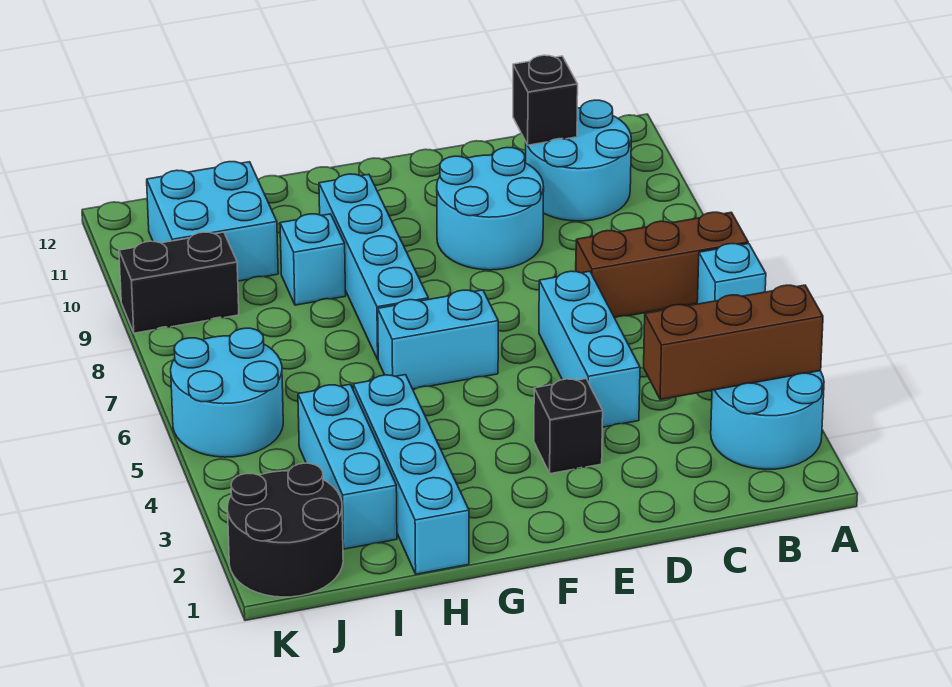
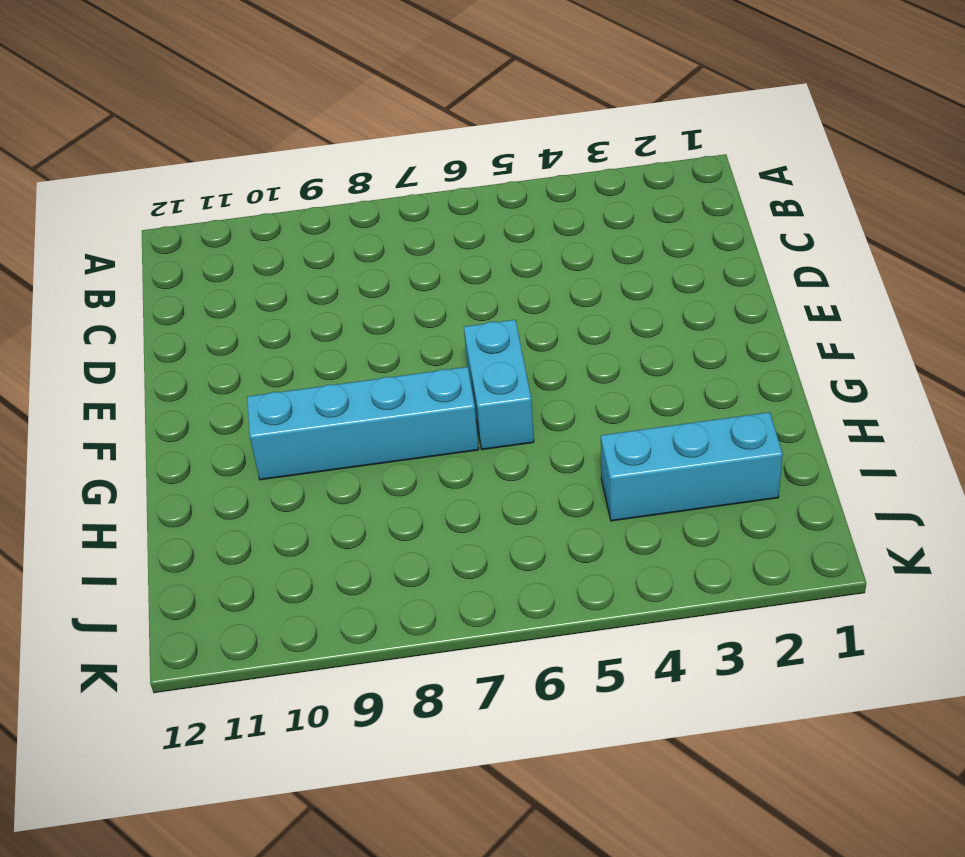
none -> cyan 2x2 round brick [711,371,824,469]
none -> cyan 1x1 brick [697,244,766,304]
none -> brown 1x3 brick [576,212,748,318]

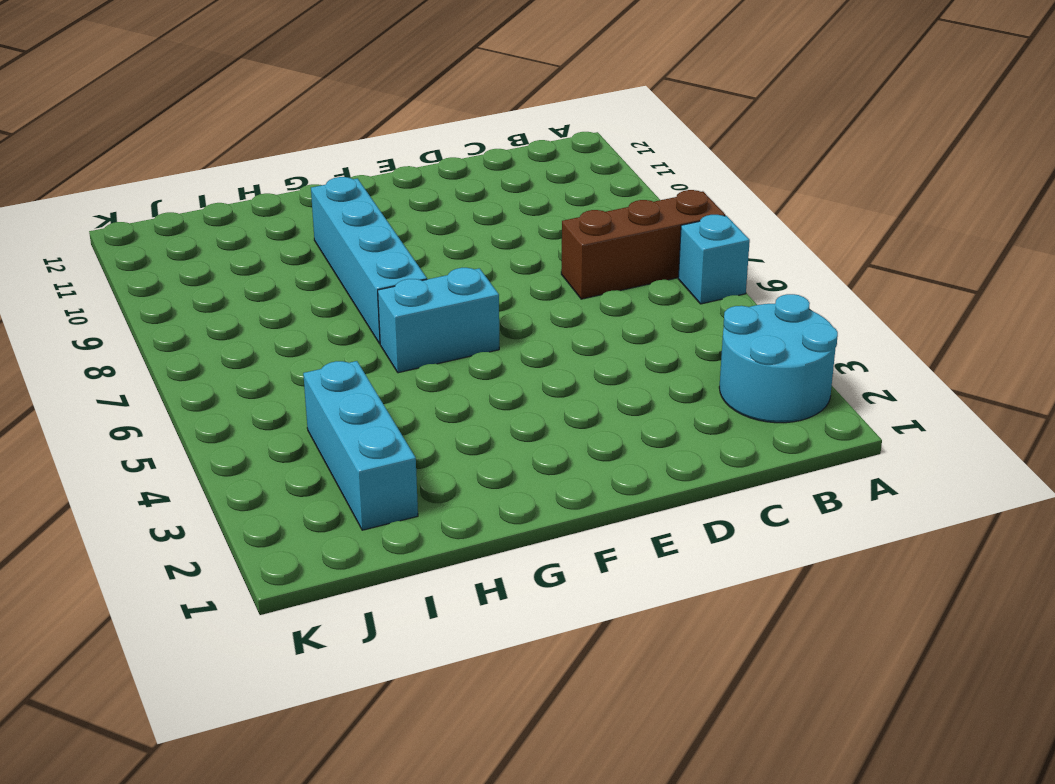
none -> cyan 2x2 round brick [526,100,631,221]
none -> cyan 1x3 brick [539,271,640,427]
none -> cyan 2x2 round brick [437,148,544,270]

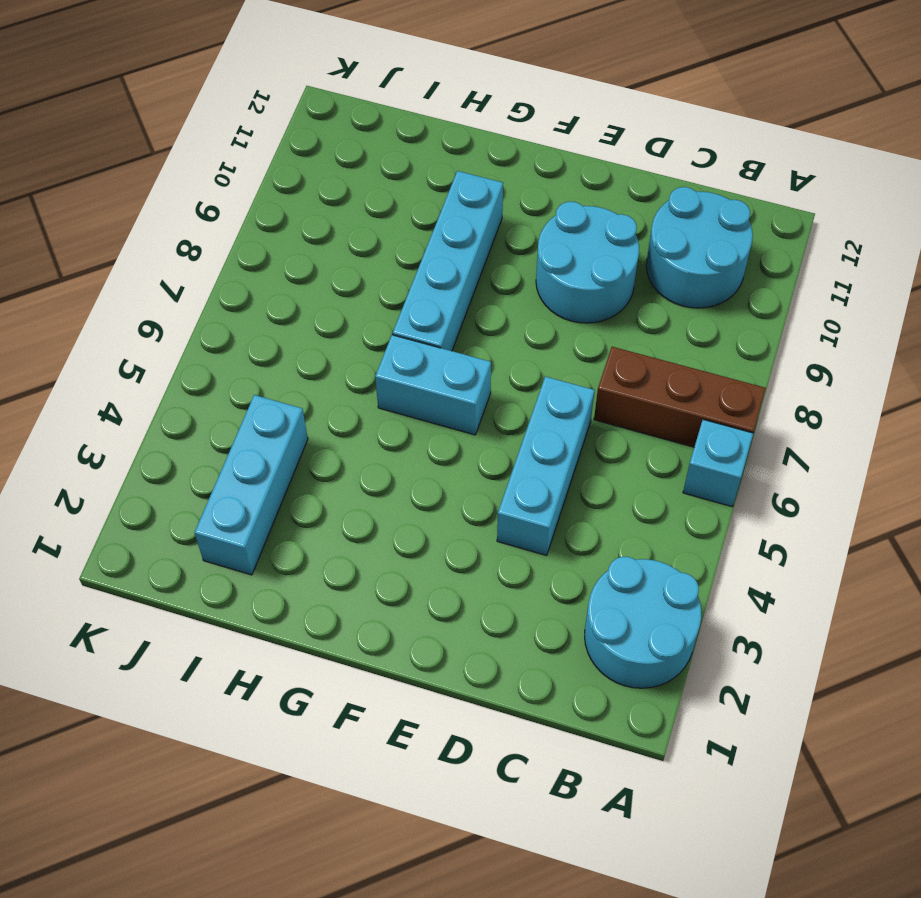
none -> black 1x1 brick [534,379,603,474]
none -> cyan 1x4 brick [353,375,469,574]
none -> cyan 1x1 brick [280,214,346,305]

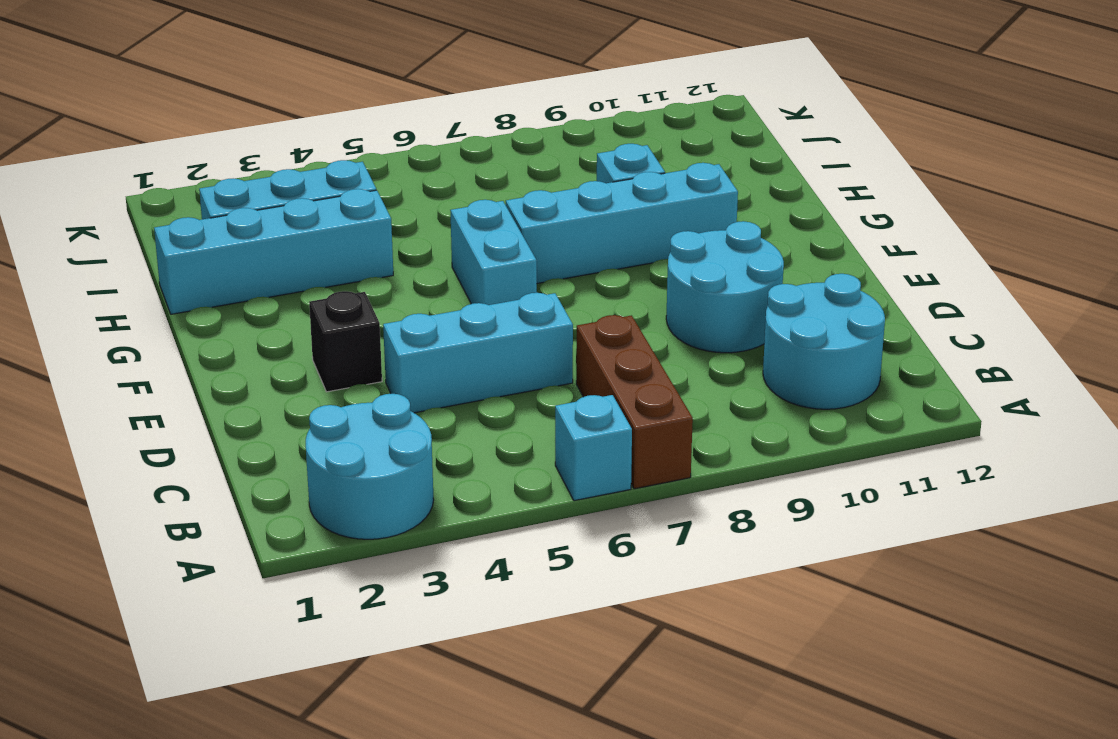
none -> cyan 2x2 brick [147,162,278,281]
none -> black 2x2 round brick [228,463,343,597]
none -> cyan 2x2 round brick [171,328,283,457]

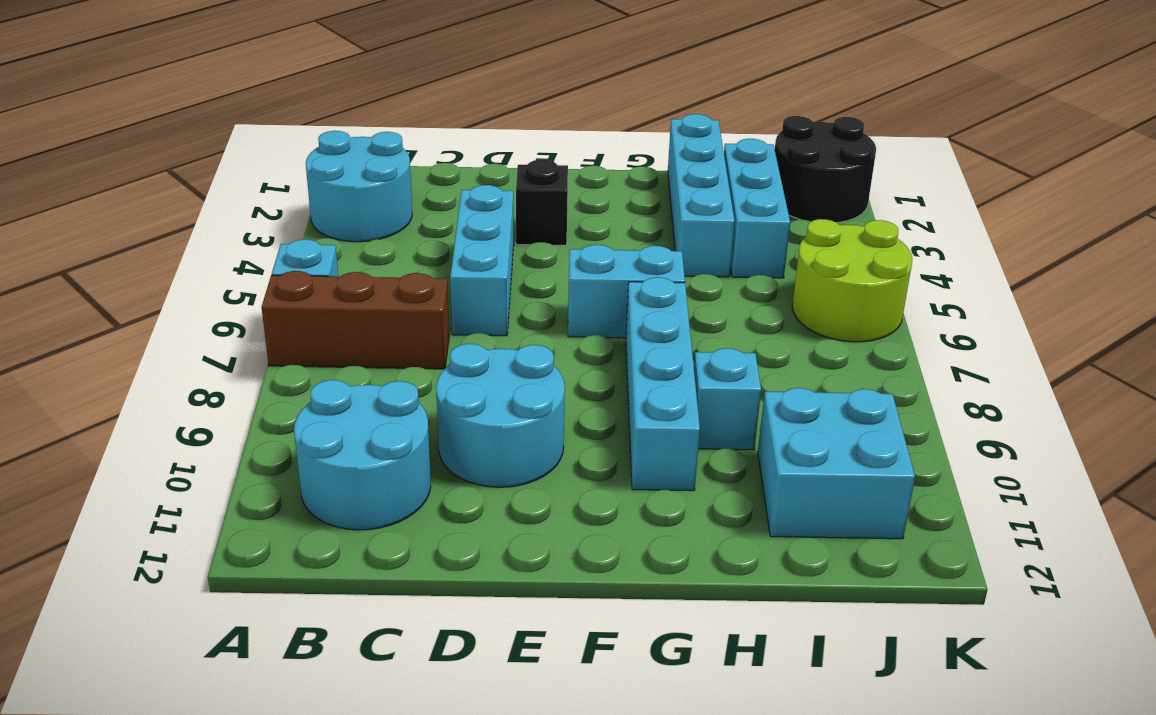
lime 2x2 round brick [792,219,912,342] -> cyan 2x2 round brick [171,328,283,457]
none -> black 1x2 brick [119,232,239,333]
none -> brown 1x3 brick [644,285,823,400]
none -> black 1x1 brick [513,55,578,145]

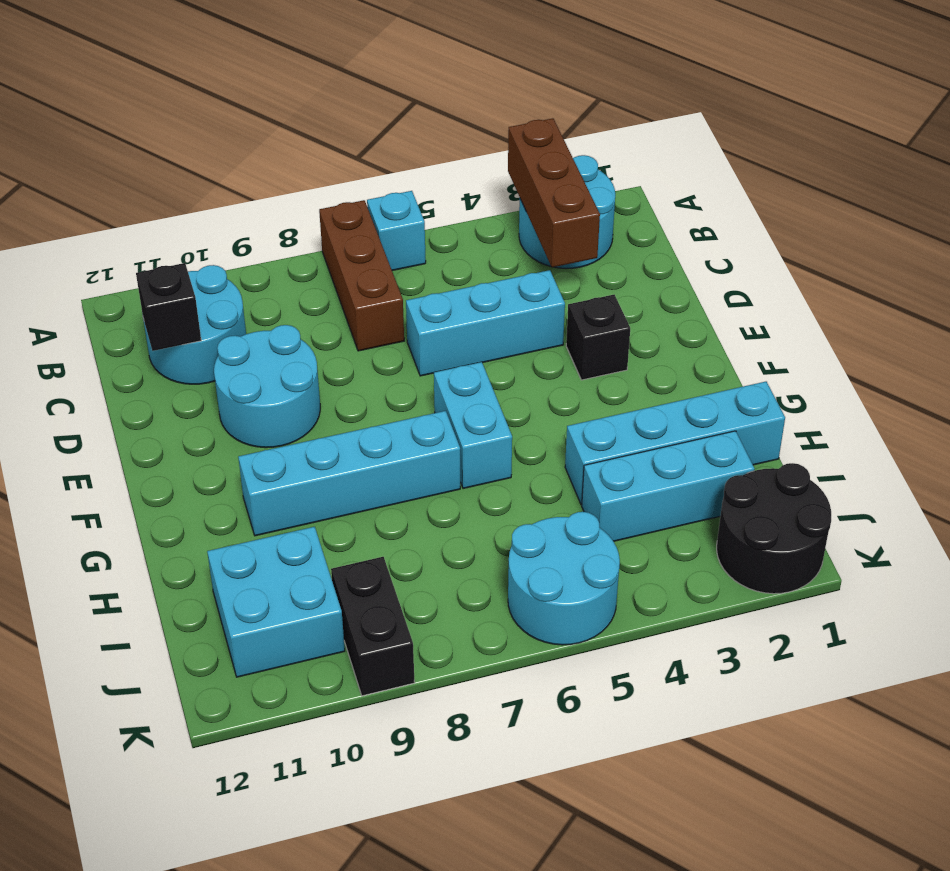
none -> cyan 1x1 brick [280,214,346,305]

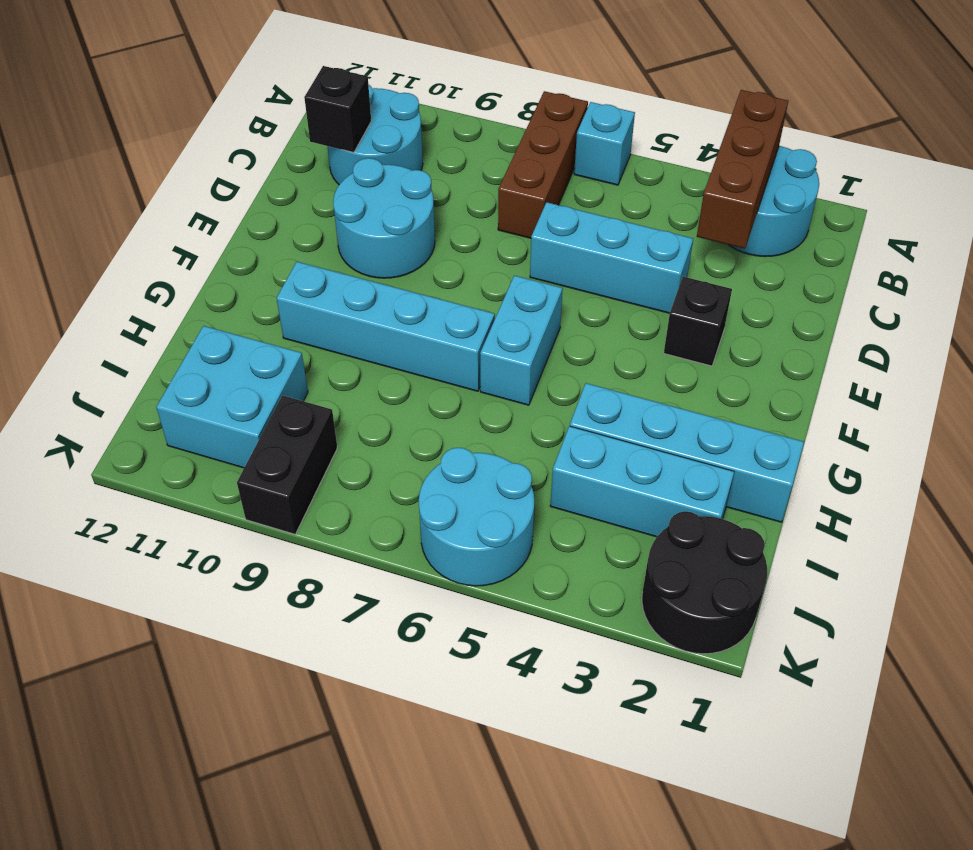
none -> cyan 1x1 brick [280,214,346,305]

